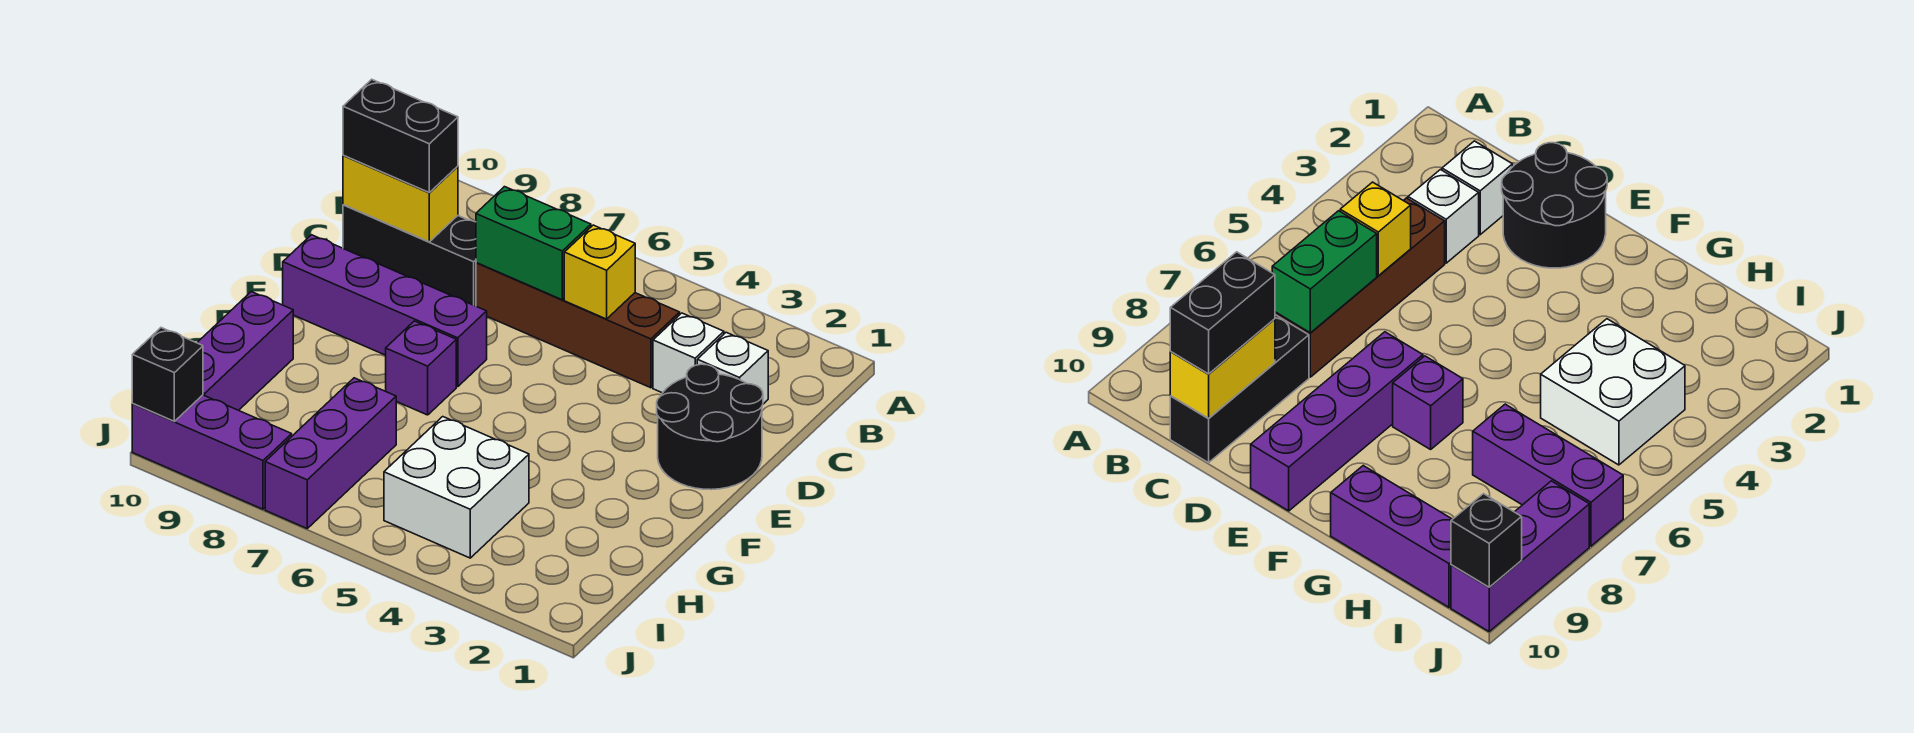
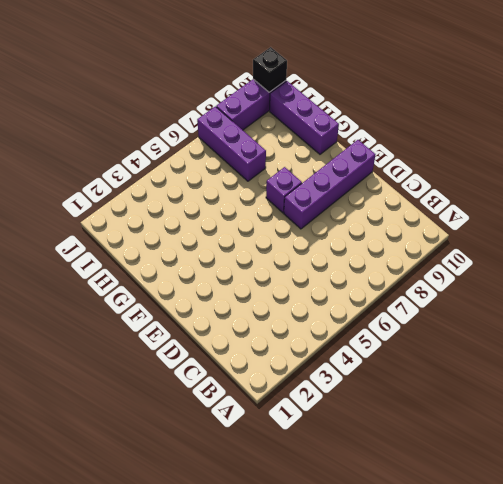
none -> white 1x1 brick [697,332,768,404]
none -> white 1x1 brick [653,313,724,393]
none -> brown 1x4 brick [476,263,680,388]

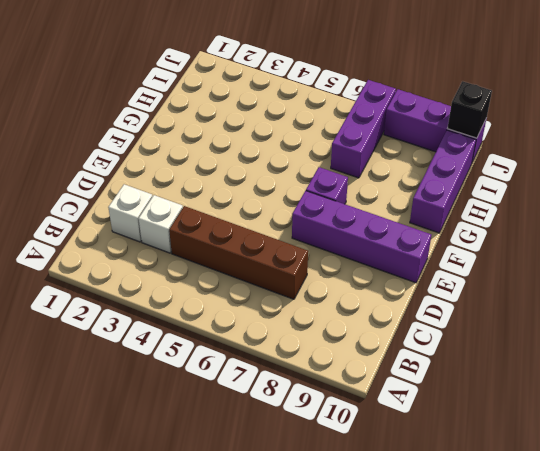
none -> black 1x3 brick [343,205,476,306]
none -> black 2x2 round brick [657,364,763,490]
none -> white 2x2 brick [384,417,529,558]

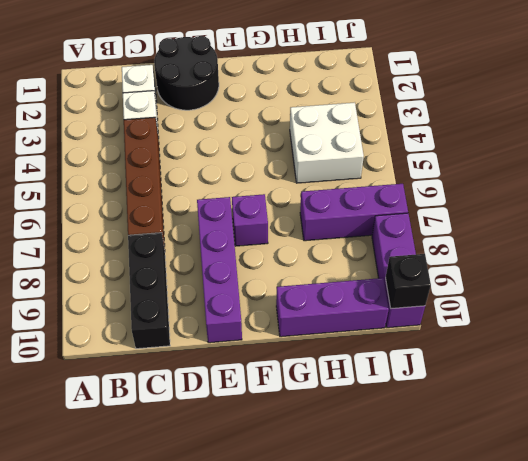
none -> yellow 1x1 brick [564,225,635,319]
none -> green 1x2 brick [476,187,591,300]
none -> yellow 1x2 brick [343,155,458,242]

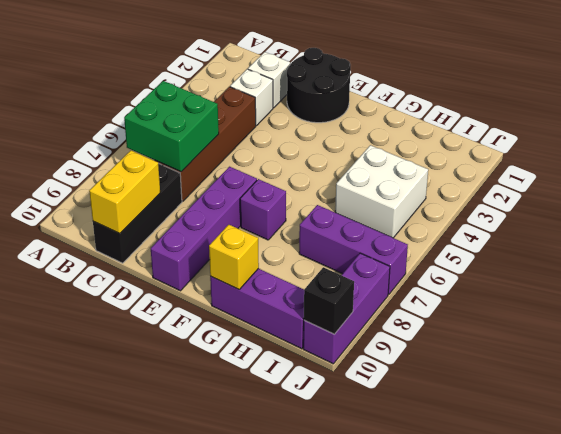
green 2x2 brick [124,81,219,172] -> green 1x2 brick [476,187,591,300]
yellow 1x1 brick [209,225,259,289] -> yellow 1x1 brick moved to [564,225,635,319]
none -> black 1x2 brick [343,79,458,192]

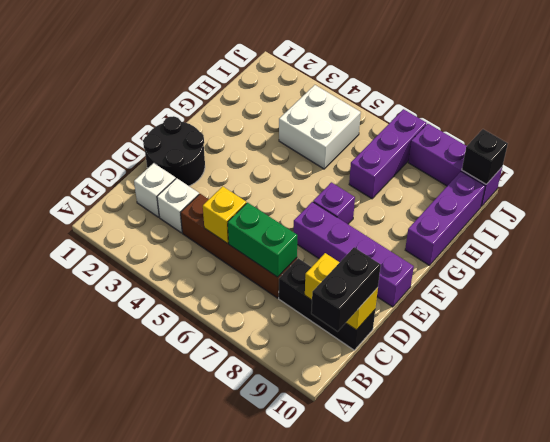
black 1x2 brick [311,247,381,331] -> black 1x2 brick turned to [343,79,458,192]

